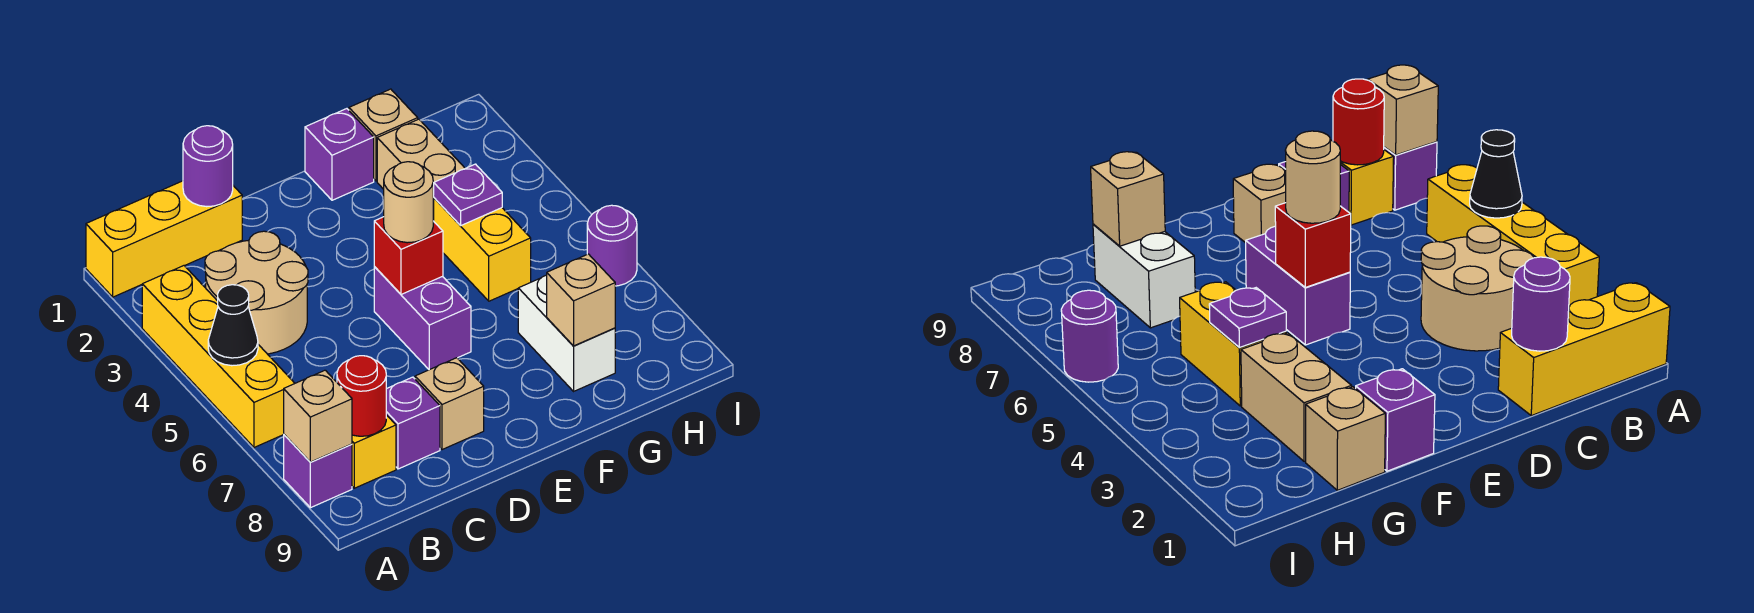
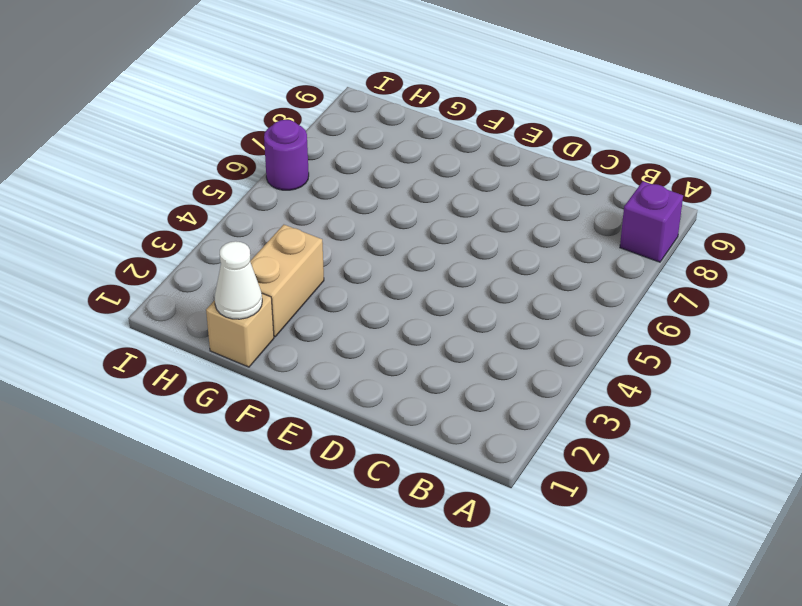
white 1x1 cone [215,241,262,319] -> none
none -> yellow 1x3 brick [86,181,242,297]
none -> yellow 1x4 brick [142,266,295,447]
none -> tan 2x2 round brick [205,231,308,354]

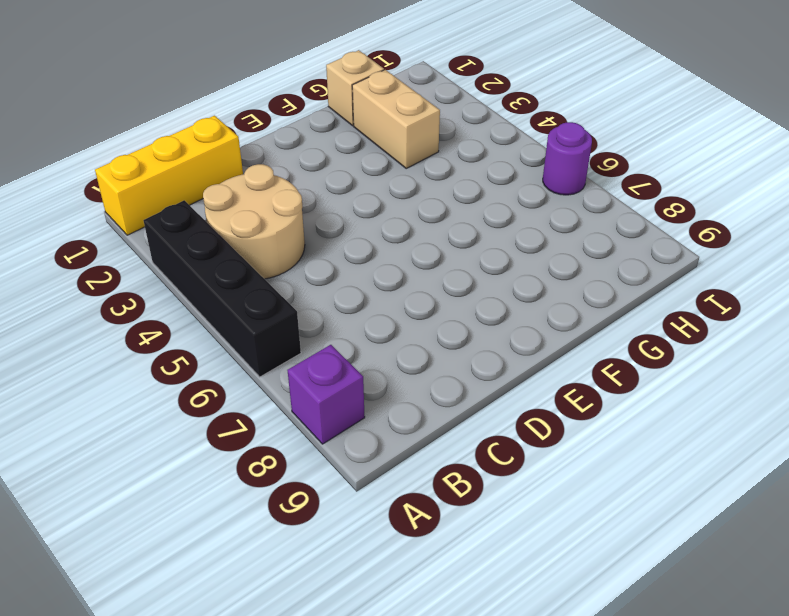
black 1x4 brick [144,200,301,377] -> yellow 1x4 brick [142,266,295,447]
none -> yellow 1x1 brick [352,415,396,488]
none -> purple 1x1 brick [386,377,440,469]
none -> tan 1x1 brick [415,358,484,450]

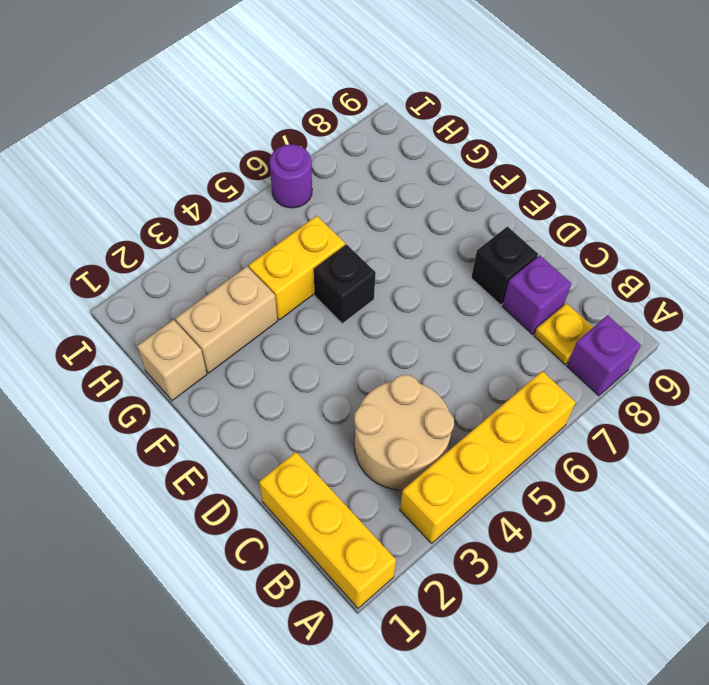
yellow 1x1 plate [534,303,593,365] -> yellow 1x1 brick [352,415,396,488]
black 1x1 brick [471,227,538,305] -> tan 1x1 brick [415,358,484,450]
black 1x1 brick [314,244,376,324] -> none
none -> purple 1x2 brick [374,267,471,370]
none -> purple 1x1 brick [305,109,374,200]
none -> white 1x2 brick [518,275,615,391]

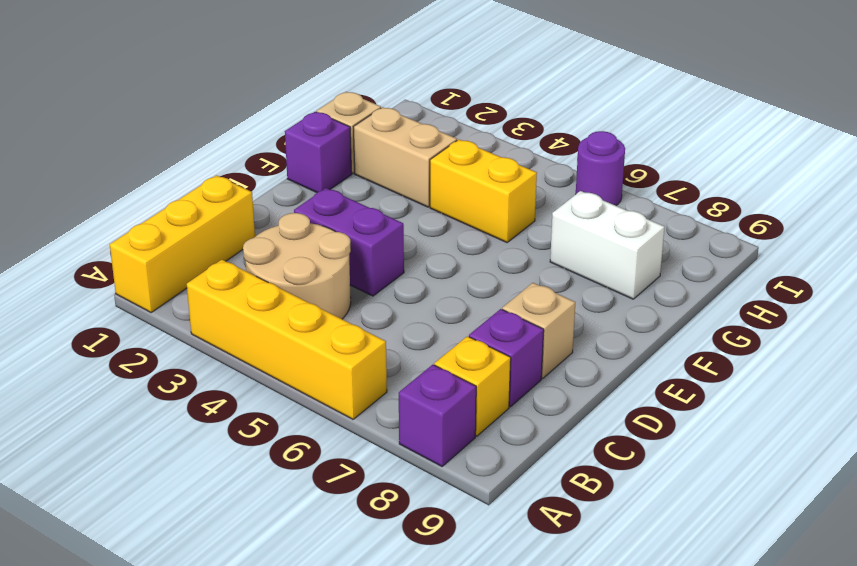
purple 1x2 brick [294,188,404,296] -> purple 1x2 brick moved to [374,267,471,370]
none -> black 1x1 cone [208,285,258,366]
none -> tan 1x1 brick [284,370,352,462]
none -> red 1x1 round brick [337,356,386,436]

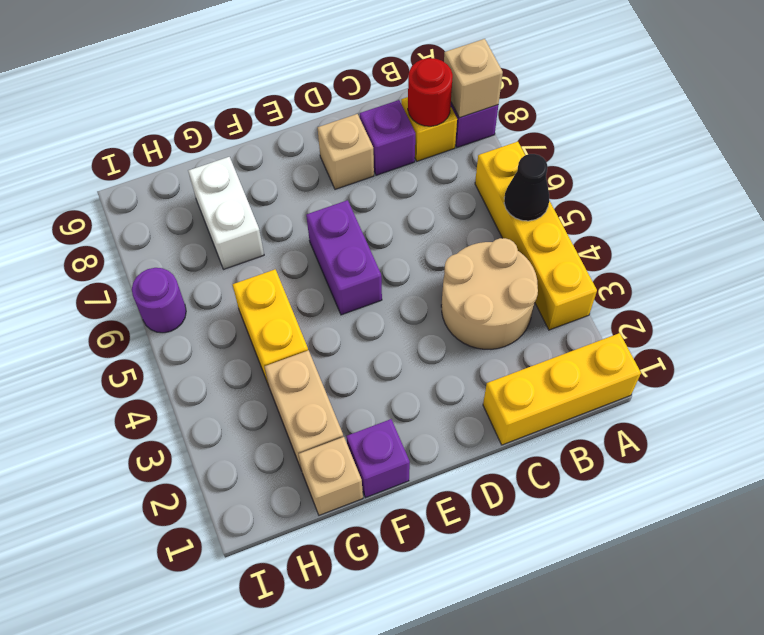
none -> purple 1x1 round brick [183,126,233,207]
none -> red 1x1 brick [374,217,443,294]
none -> purple 1x1 plate [433,164,502,225]

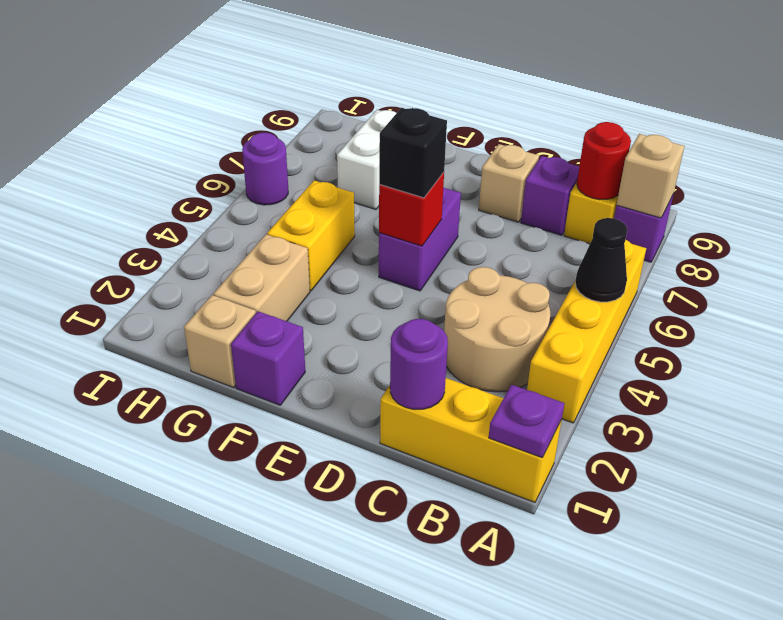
purple 1x1 plate [489,385,564,458] -> purple 1x1 plate moved to [433,164,502,225]
black 1x1 brick [379,108,447,198] -> tan 1x1 round brick [384,162,434,243]
none -> tan 1x1 brick [547,254,615,346]

